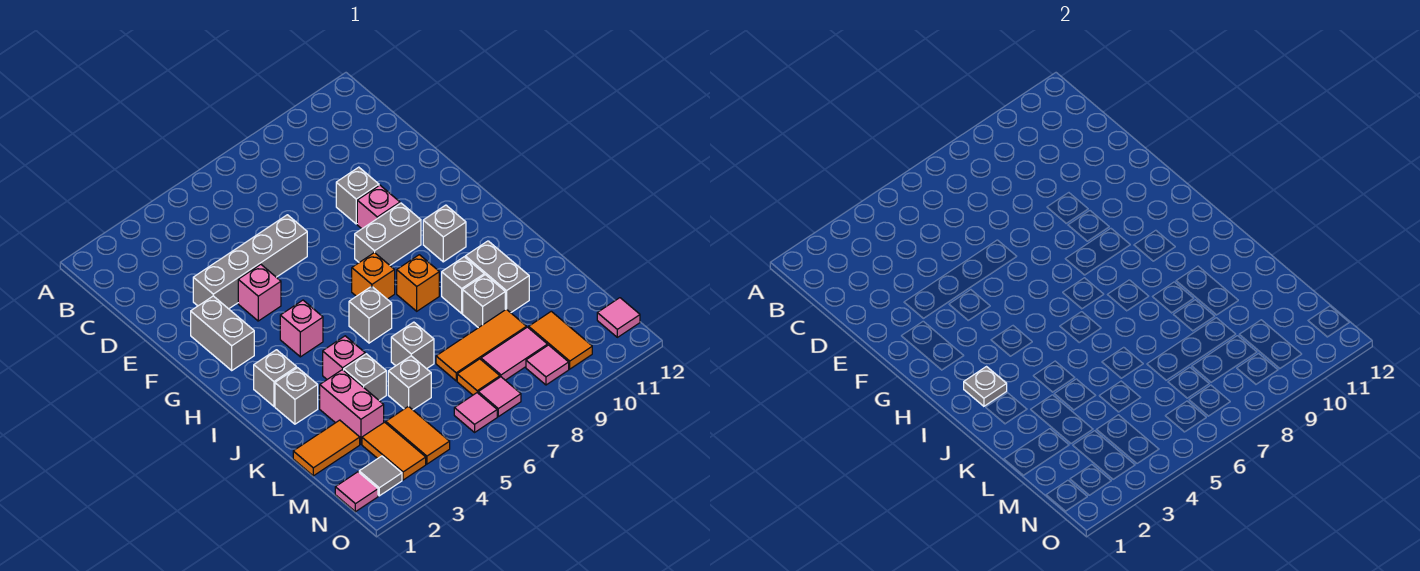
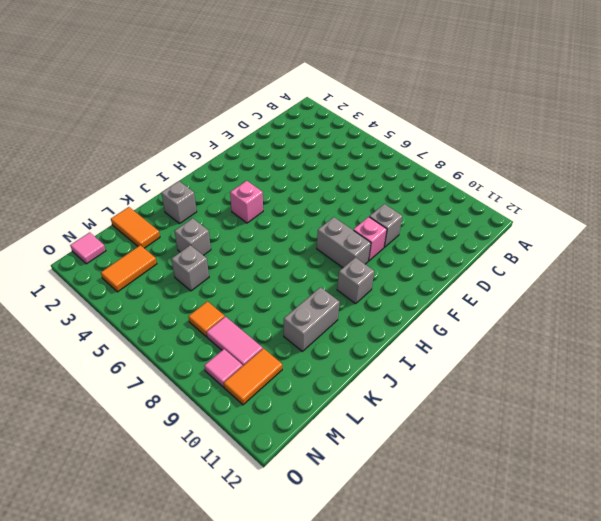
none -> grey 1x4 brick [193,215,307,309]
none -> grey 1x2 brick [191,296,254,370]
none -> pink 1x1 brick [238,264,281,321]
none -> orange 1x1 brick [352,253,395,299]

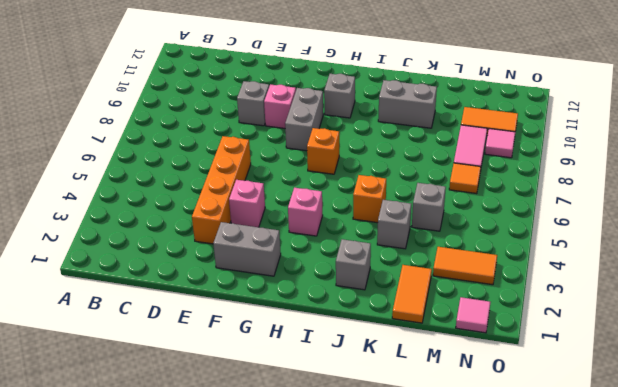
orange 1x4 brick [192,136,251,244] -> grey 1x4 brick [193,215,307,309]
orange 1x1 brick [353,175,386,223] -> orange 1x1 brick moved to [397,255,439,311]
none -> grey 1x1 brick [254,350,297,406]
none -> grey 1x1 brick [349,286,392,343]
none -> pink 1x1 brick [323,336,365,379]
none -> grey 1x1 brick [442,257,484,313]

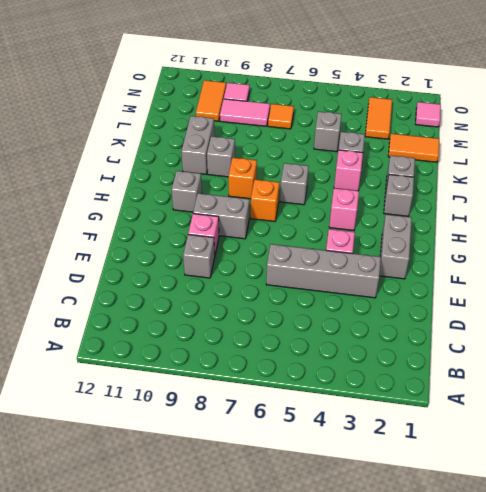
none -> pink 1x2 brick [320,370,384,444]
none -> grey 1x1 brick [391,322,434,369]
none -> grey 1x1 brick [463,275,505,328]
none -> orange 1x3 tile [436,309,526,381]

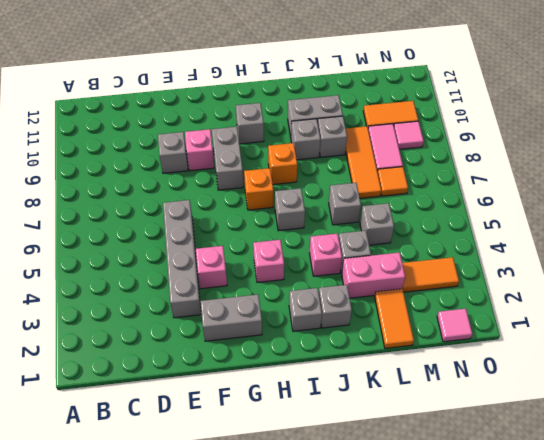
none -> orange 1x2 tile [386,406,450,464]
none -> grey 1x1 tile [359,456,402,496]
none -> pink 1x1 tile [454,393,497,432]
none -> pink 1x1 tile [478,377,521,417]

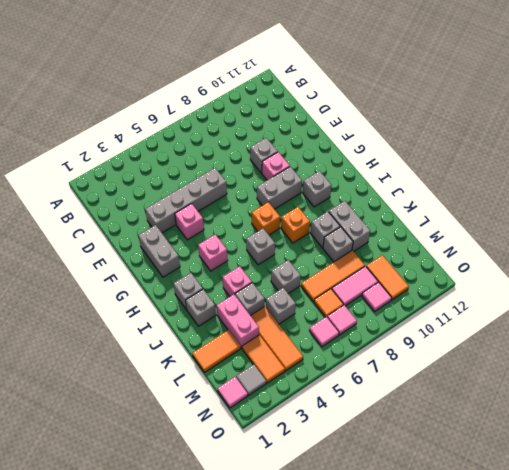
orange 1x3 tile [251,307,303,371] -> orange 1x2 tile [386,406,450,464]
none -> pink 1x1 tile [597,298,640,337]
none -> grey 1x1 plate [964,367,1007,406]

